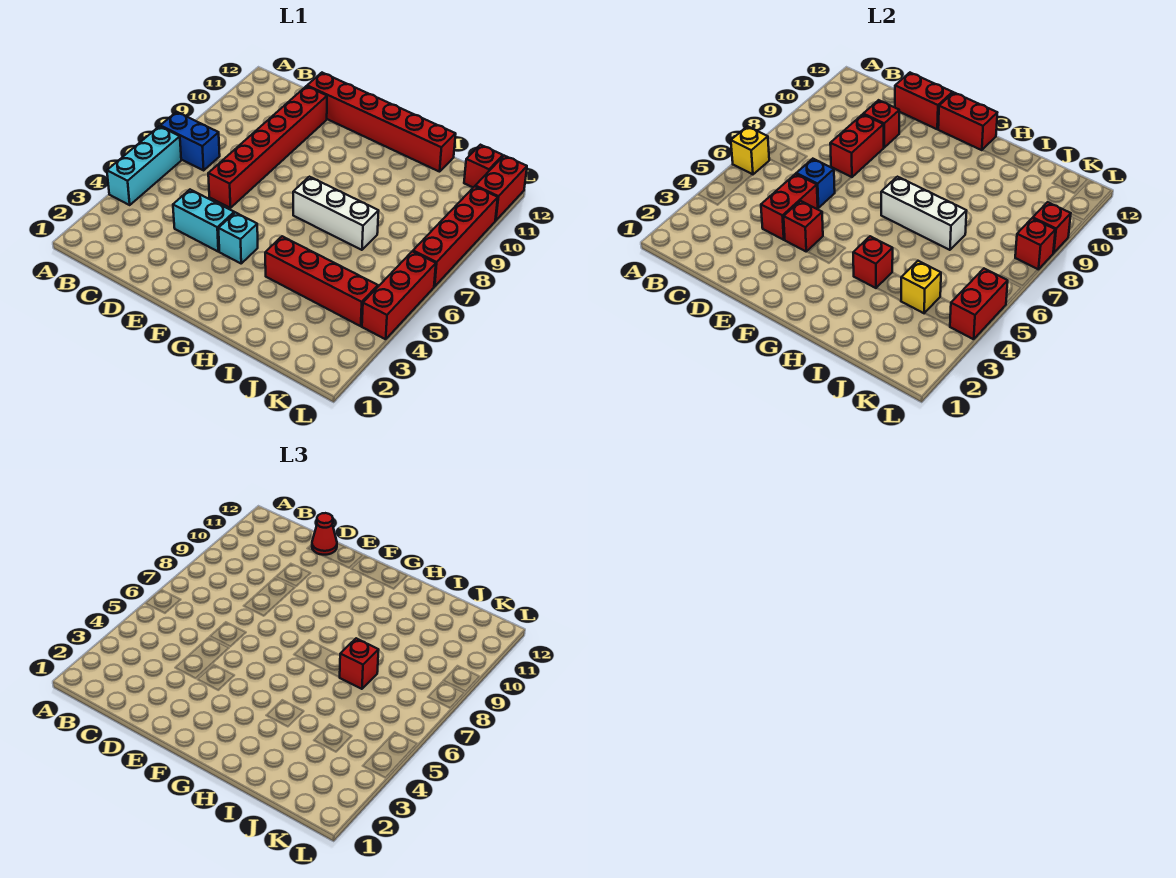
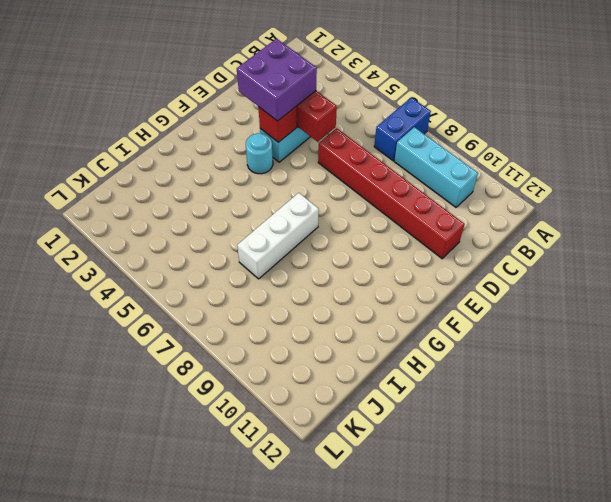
cyan 1x3 brick [394,127,478,207] -> cyan 1x3 brick moved to [107,126,181,205]
purple 2x2 brick [237,39,317,121] -> none
cyan 1x1 round brick [246,133,273,174] -> cyan 1x1 brick [218,212,258,263]
none -> red 1x6 brick [307,73,456,172]
none -> red 1x4 brick [265,236,378,326]
none -> red 1x1 brick [464,145,503,187]

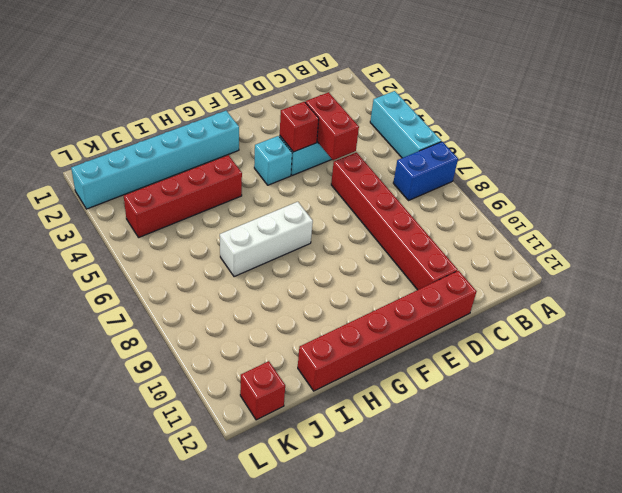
cyan 1x6 brick [71,111,239,209] -> none
none -> red 1x3 brick [362,251,436,339]
none -> red 1x4 brick [413,186,498,286]
none -> red 1x2 brick [475,156,527,221]

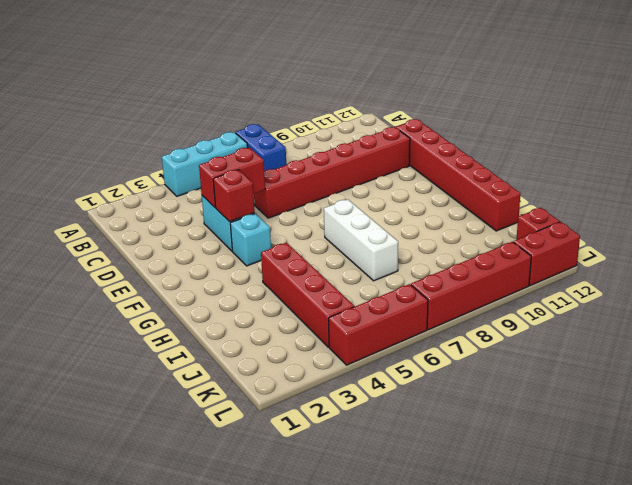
none -> yellow 1x1 brick [731,126,769,175]
none -> blue 1x1 brick [796,159,835,208]
none -> red 1x2 brick [830,114,884,177]

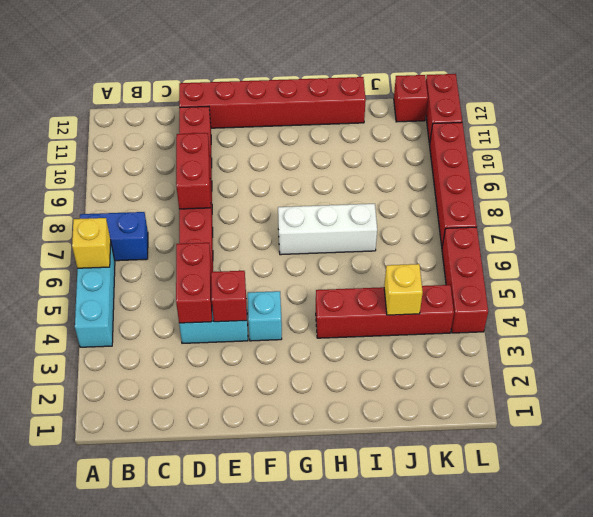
none -> blue 1x1 brick [796,159,835,208]
none -> red 1x1 brick [863,100,899,147]
none -> red 1x2 brick [895,73,953,129]

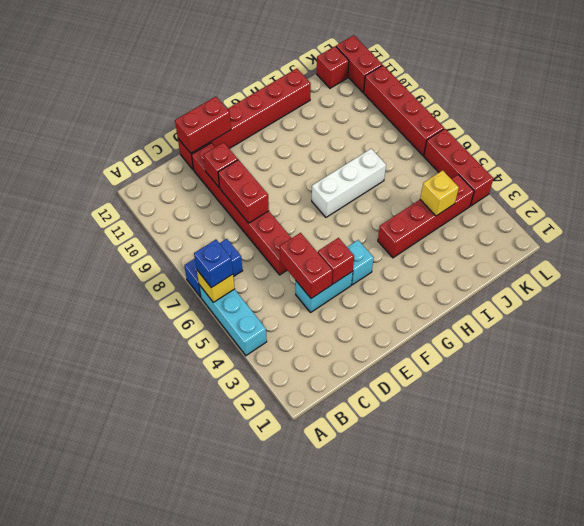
blue 1x1 brick [194,240,233,288] -> blue 1x1 brick moved to [796,159,835,208]
none -> red 1x2 brick [938,92,997,150]
none -> white 1x3 brick [881,177,966,250]
none -> red 1x1 brick [853,236,893,288]

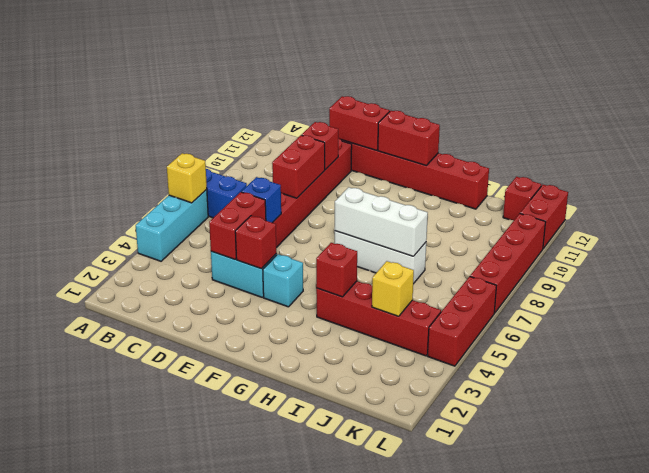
none -> red 1x2 brick [950,269,1008,339]
none -> red 1x1 brick [1015,218,1055,270]
none -> red 1x1 brick [1033,202,1071,253]

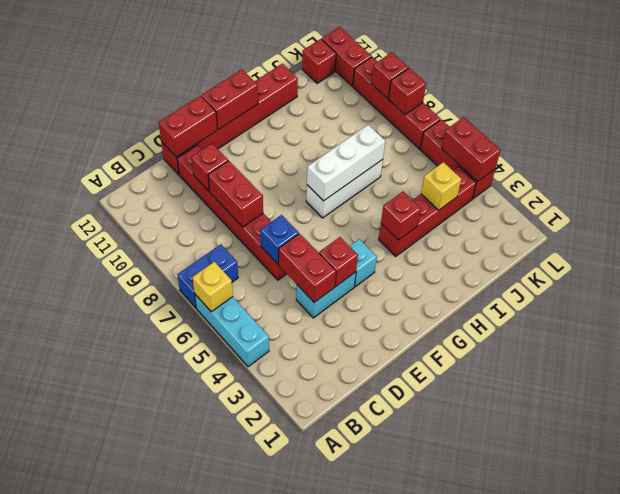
none -> red 1x1 cone [312,513,337,555]
none -> red 1x1 brick [340,638,378,689]

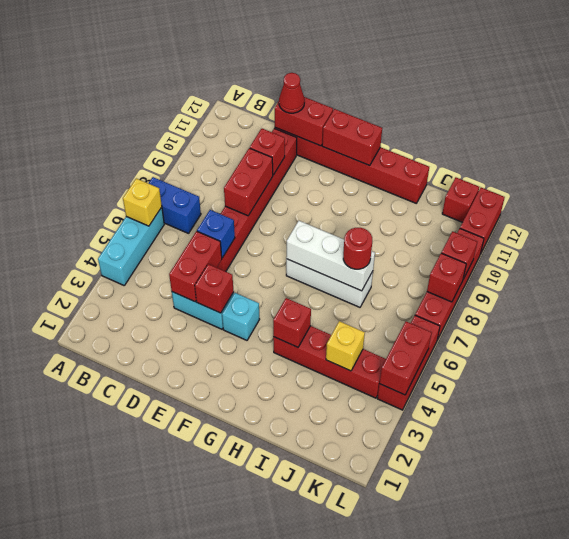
red 1x1 round brick [343,228,372,269] -> red 1x1 brick [340,638,378,689]

